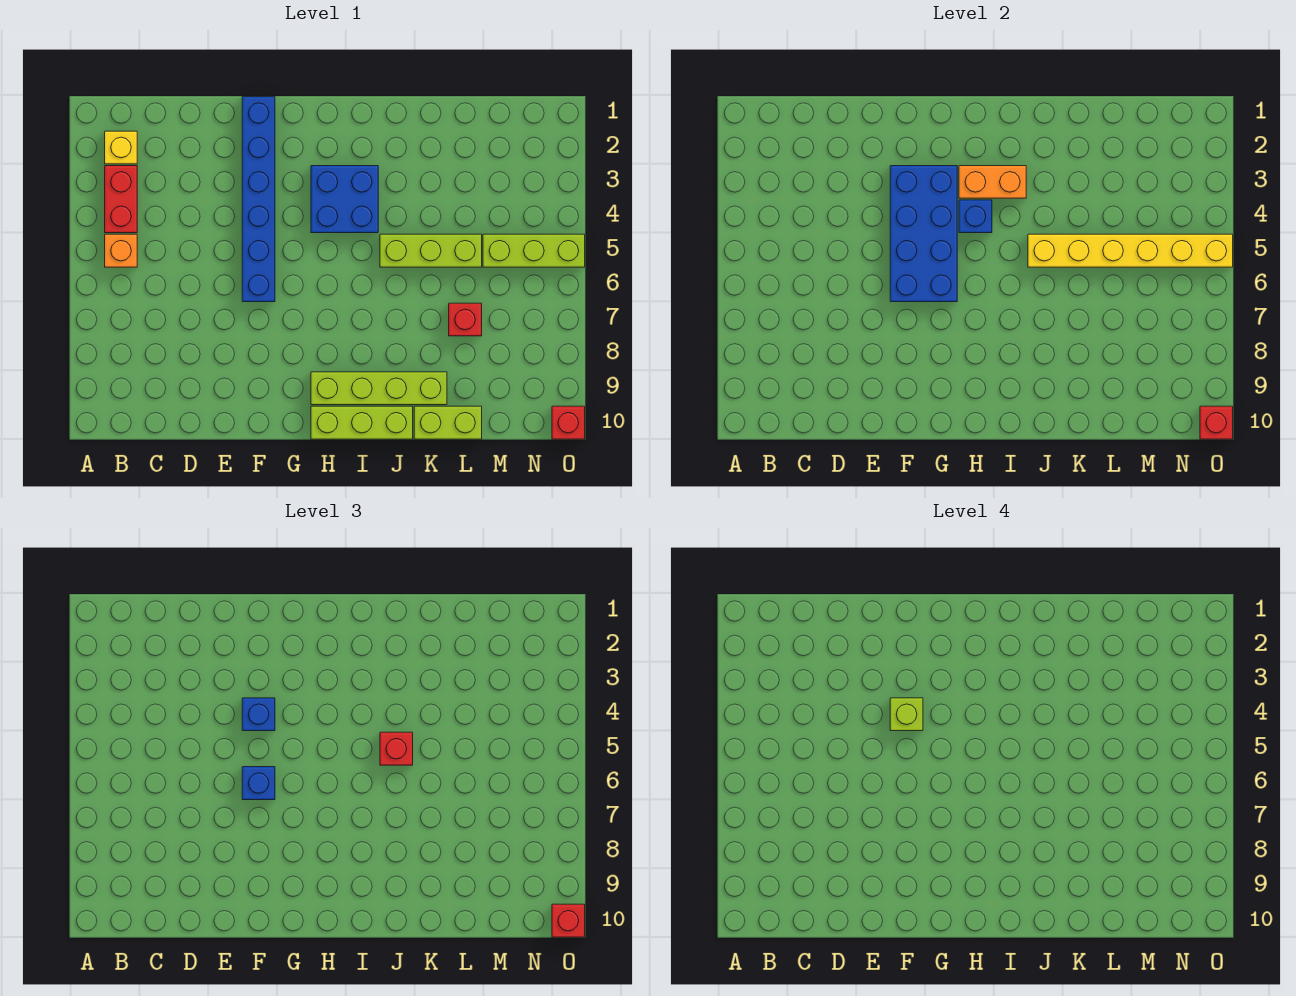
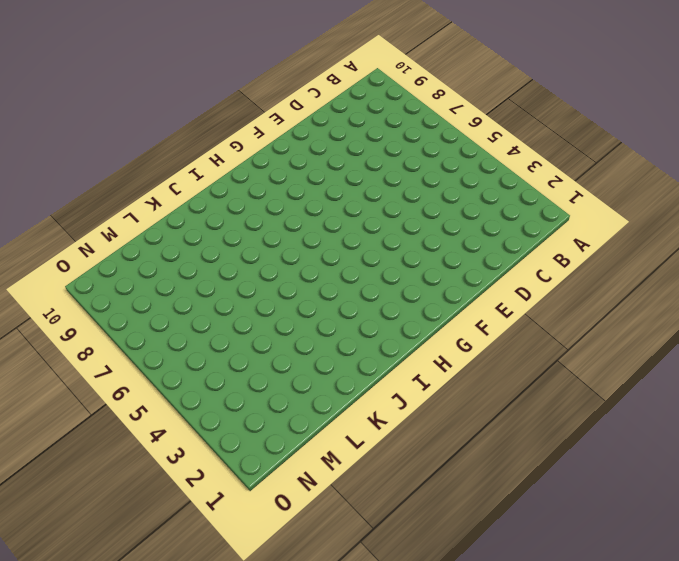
none -> yellow 1x1 brick [105,131,137,164]
none -> red 1x2 brick [105,166,137,233]
none -> orange 1x1 brick [105,234,137,267]

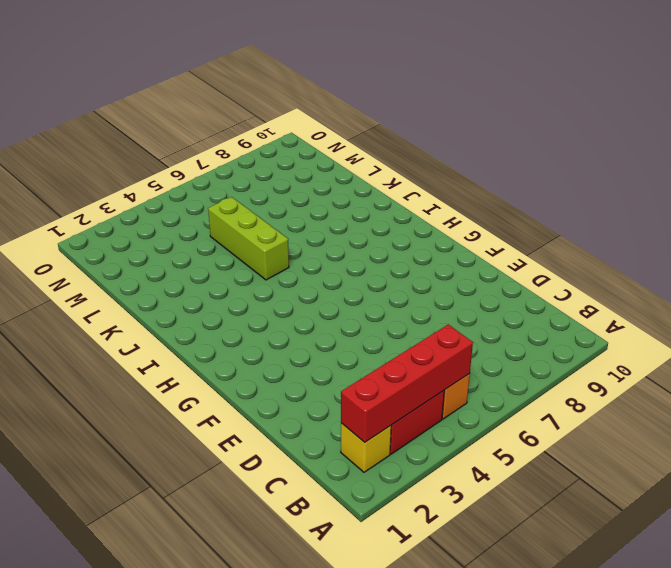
red 1x4 brick [341,324,473,442] -> none
none -> blue 1x6 brick [242,97,275,302]
none -> blue 2x2 brick [311,166,378,233]
none -> lime 1x4 brick [311,372,447,405]

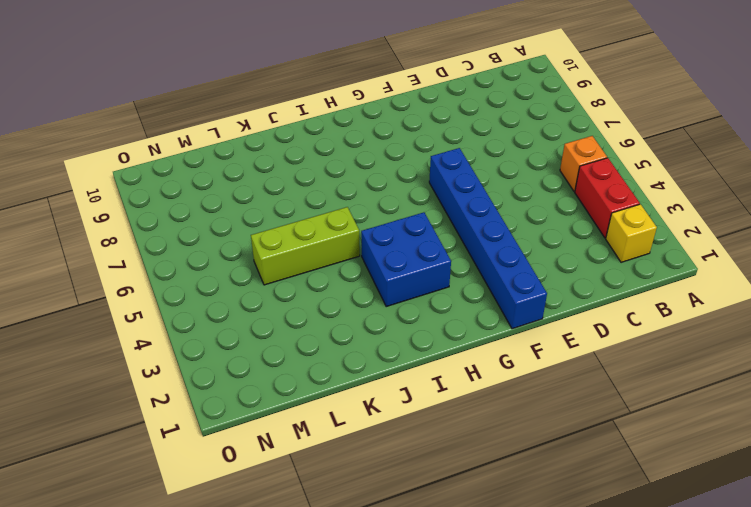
none -> lime 1x4 brick [311,372,447,405]
none -> lime 1x3 brick [311,406,413,439]
none -> lime 1x2 brick [414,406,482,439]

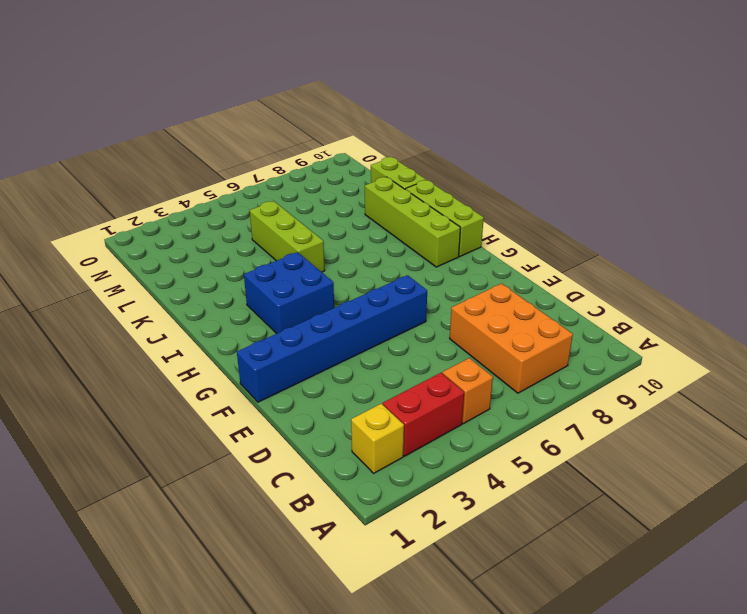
orange 2x3 brick [450,284,573,393] -> none
none -> red 1x1 brick [449,303,482,336]
none -> lime 1x3 brick [483,234,585,267]
none -> red 1x1 brick [552,406,585,439]

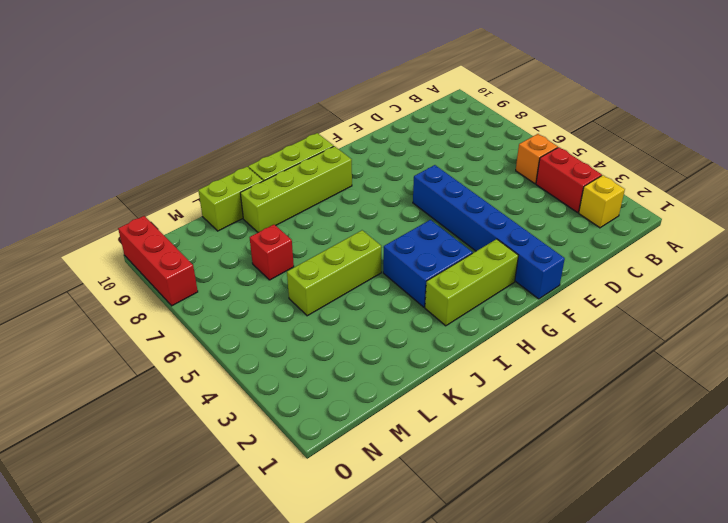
lime 1x3 brick [425,239,518,326] -> lime 1x3 brick moved to [483,234,585,267]
red 1x3 brick [118,216,198,306] -> red 1x1 brick [552,406,585,439]
none -> blue 2x4 brick [890,166,957,302]
none -> orange 1x2 brick [959,166,1026,198]
none -> blue 1x1 brick [959,200,992,233]

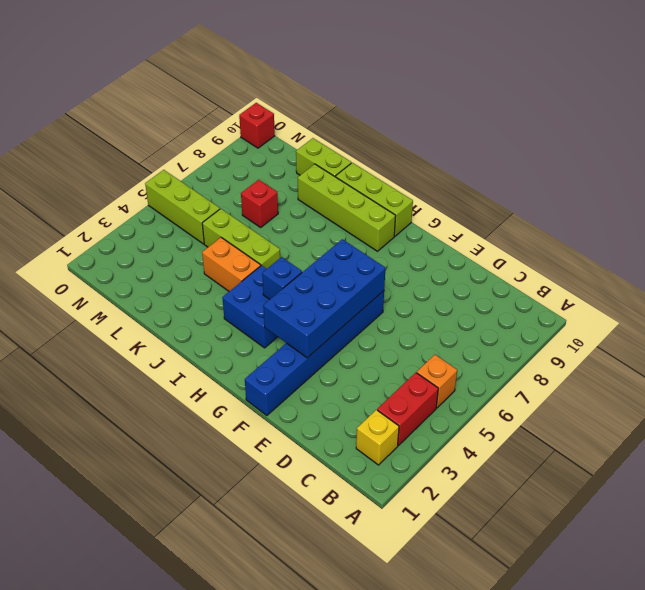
orange 1x2 brick [202,238,261,291] -> orange 1x2 brick moved to [959,166,1026,198]
none -> yellow 1x6 brick [1028,234,1233,267]
none -> red 1x1 brick [1200,406,1233,439]
none -> blue 1x1 brick [242,698,275,731]

